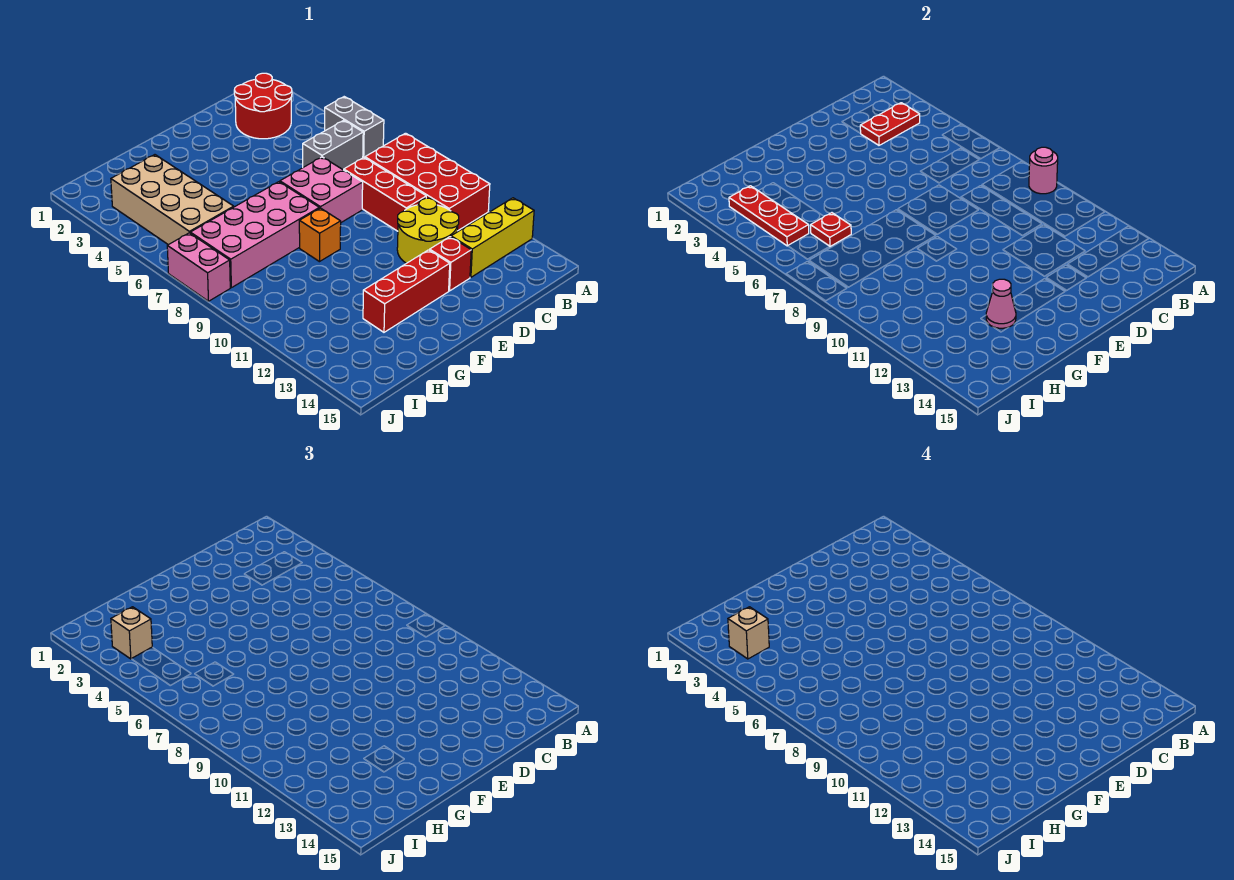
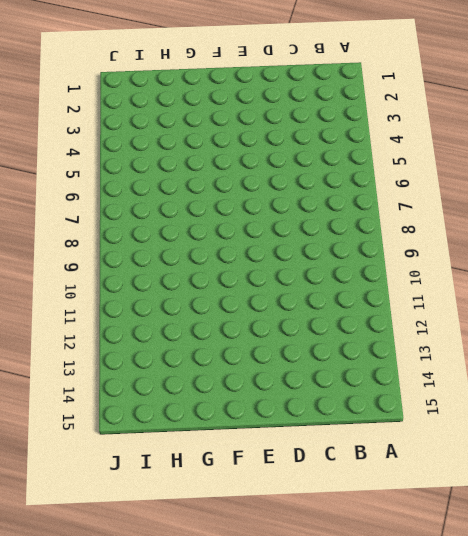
none -> grey 1x2 brick [325,97,384,158]
none -> red 2x4 brick [365,133,490,230]
none -> yellow 1x3 brick [451,198,534,277]

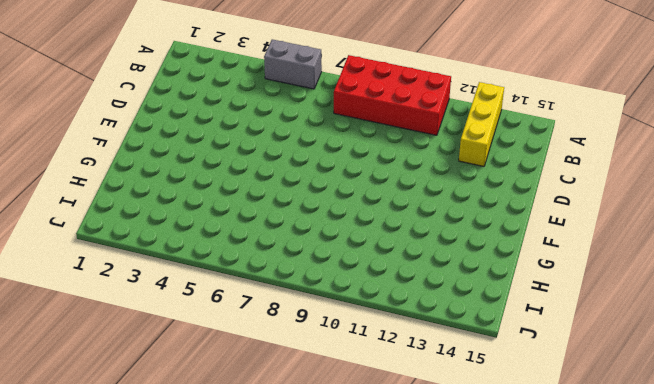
none -> red 2x2 round brick [234,73,292,139]
none -> grey 1x2 brick [303,120,363,170]
none -> red 1x3 brick [344,158,426,231]

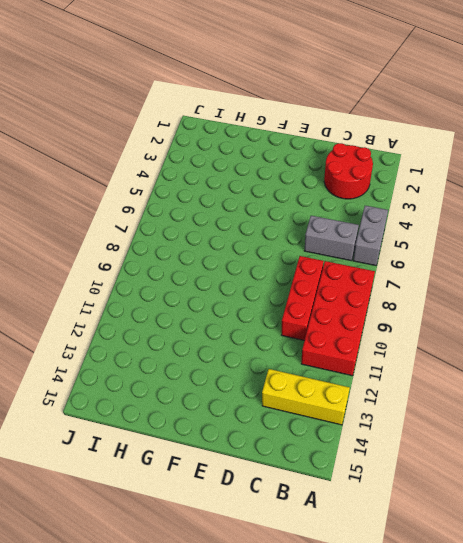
none -> yellow 2x2 round brick [397,198,459,263]
none -> pink 2x2 brick [280,157,363,222]
none -> red 1x1 brick [430,237,471,291]

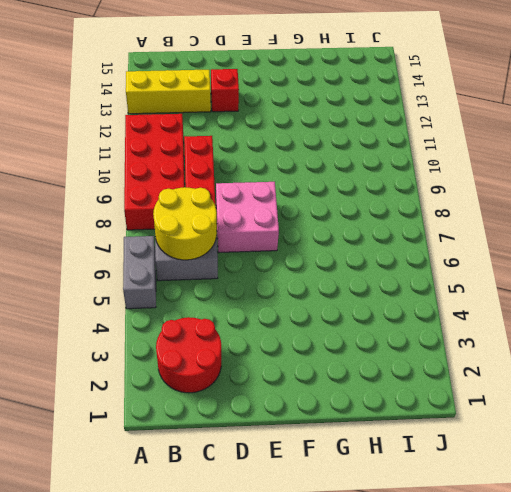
yellow 2x2 round brick [153,187,217,260] -> yellow 2x2 round brick moved to [397,198,459,263]
none -> red 1x3 brick [363,250,450,332]
none -> pink 2x4 brick [190,182,319,288]
none -> orange 1x1 brick [299,208,341,262]

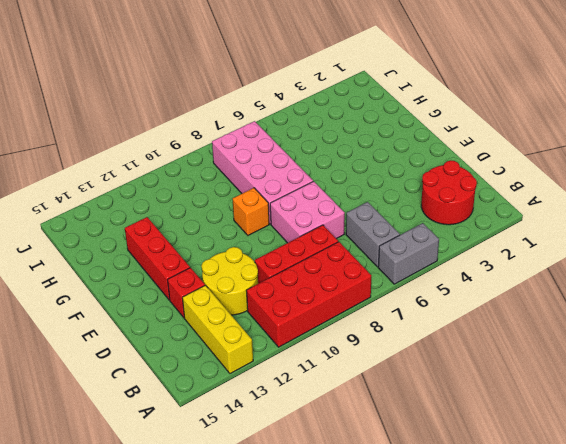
none -> tan 2x4 brick [111,155,234,245]
none -> pink 1x2 brick [167,233,230,301]
none -> pink 1x1 round brick [1029,147,1058,194]

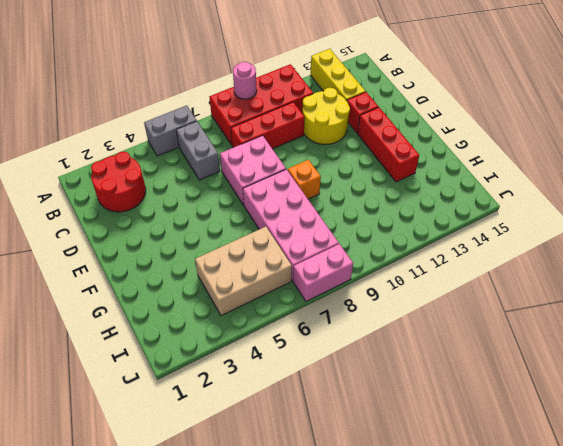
tan 2x3 brick [195,227,292,316] -> tan 2x4 brick [111,155,234,245]
none -> red 1x2 plate [860,103,920,145]
none -> pink 1x1 cone [986,279,1016,328]
none -> red 1x1 plate [811,213,851,246]

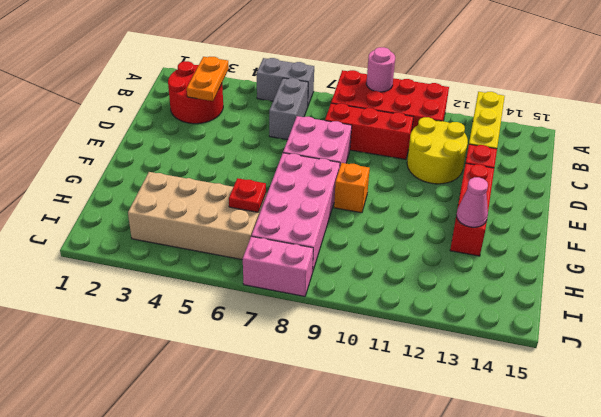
orange 1x2 plate [187,57,229,101] -> red 1x2 plate [860,103,920,145]
none -> red 1x3 plate [729,186,809,246]
none -> tan 1x1 brick [111,607,152,659]
none -> tan 1x1 brick [728,607,769,659]

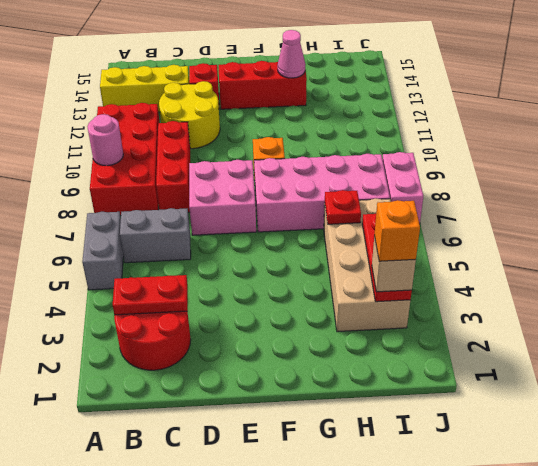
orange 1x1 brick [374,200,420,261] -> tan 1x1 brick [728,607,769,659]

